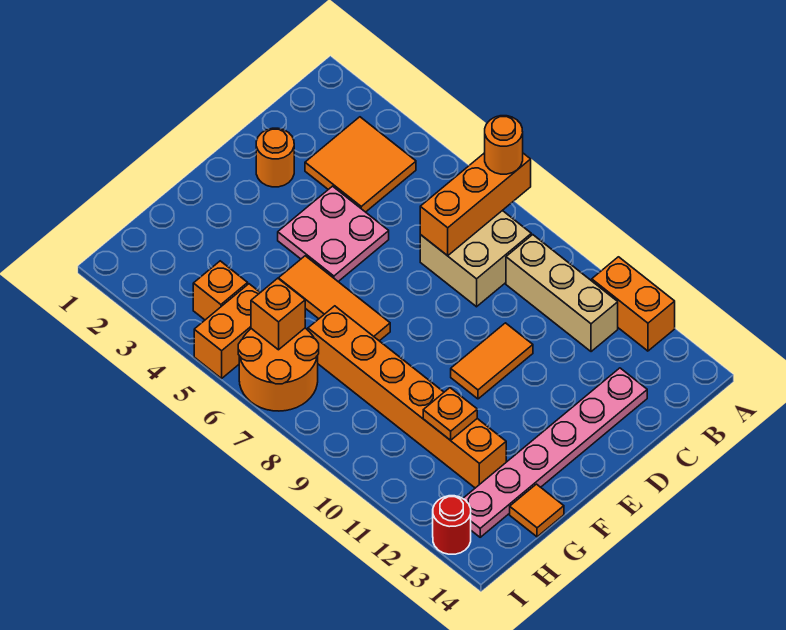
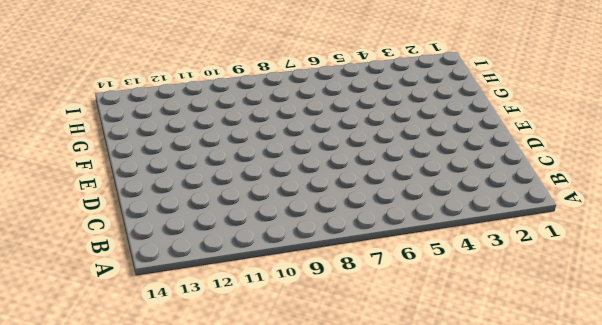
none -> orange 1x2 brick [592,257,675,351]
none -> orange 2x2 tile [305,117,416,212]
none -> tan 2x2 brick [420,211,531,307]

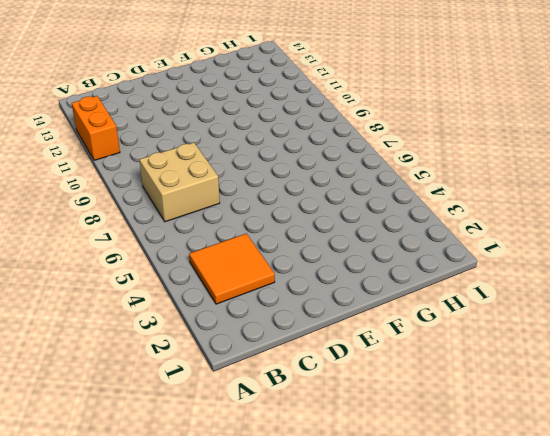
none -> tan 1x3 brick [506,235,618,352]
none -> pink 1x6 plate [463,368,647,537]
none -> orange 1x1 round brick [256,128,294,187]

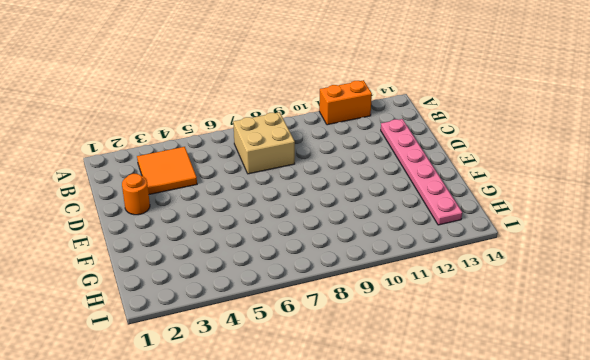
none -> tan 1x3 brick [506,235,618,352]
none -> pink 2x2 plate [278,186,389,282]
none -> orange 1x2 tile [451,323,533,399]

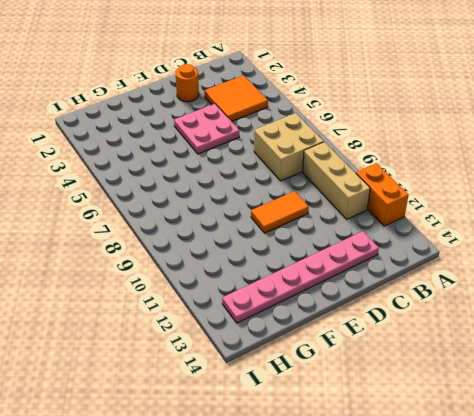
none -> orange 1x3 tile [278,256,390,341]
none -> orange 1x6 brick [308,306,506,488]
none -> orange 1x1 tile [510,484,564,537]

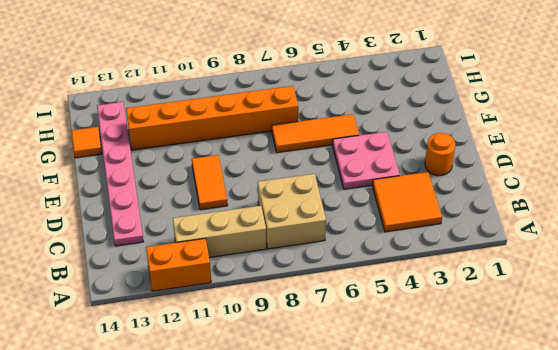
none -> orange 1x1 brick [193,261,248,320]
none -> orange 1x2 brick [194,284,260,378]
none -> orange 2x2 round brick [238,328,319,411]

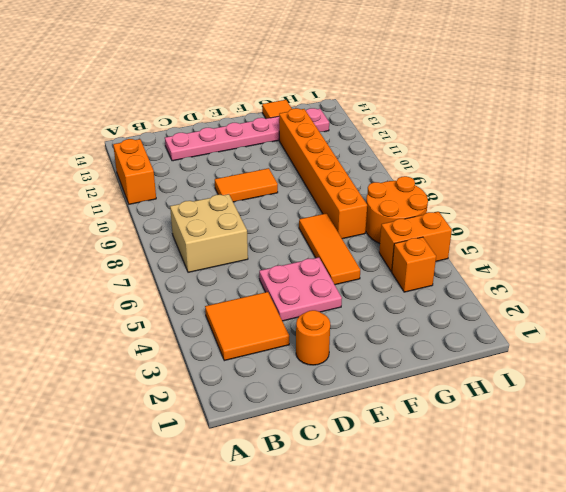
none -> tan 1x3 brick [506,235,618,352]
none -> red 1x1 round brick [433,496,471,554]
none -> orange 1x3 brick [420,153,531,256]

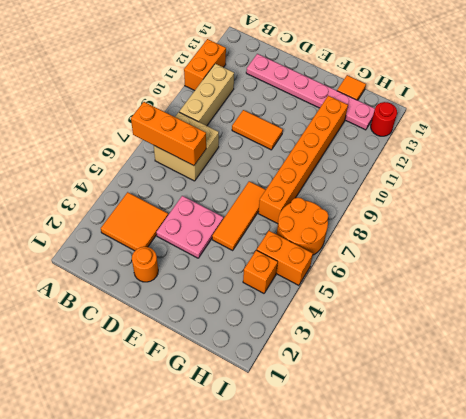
none -> orange 1x1 plate [423,388,477,440]
none -> orange 1x1 brick [251,278,305,350]
none -> orange 1x1 round brick [485,116,523,174]

